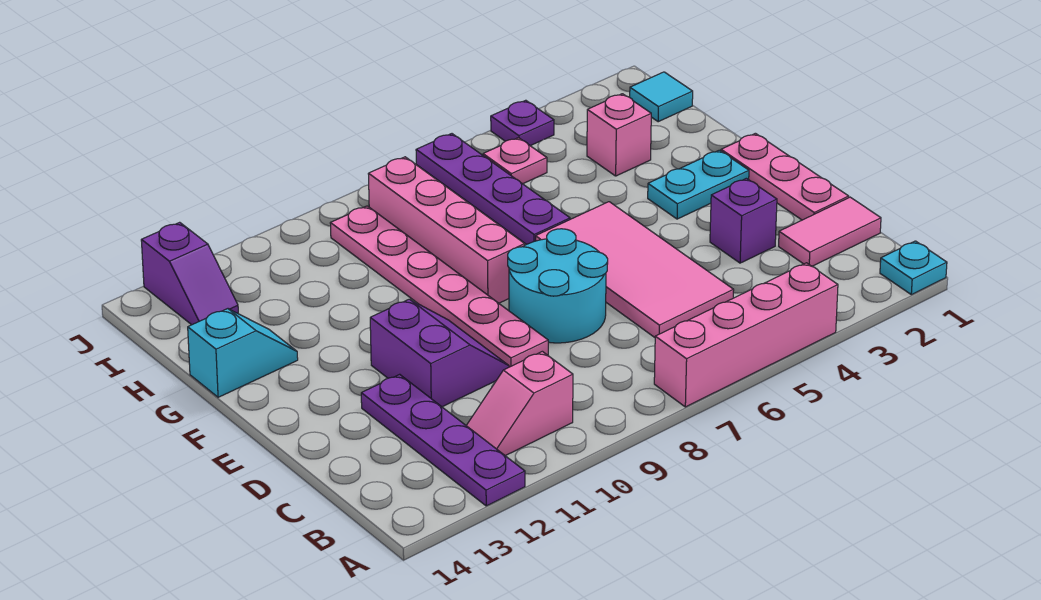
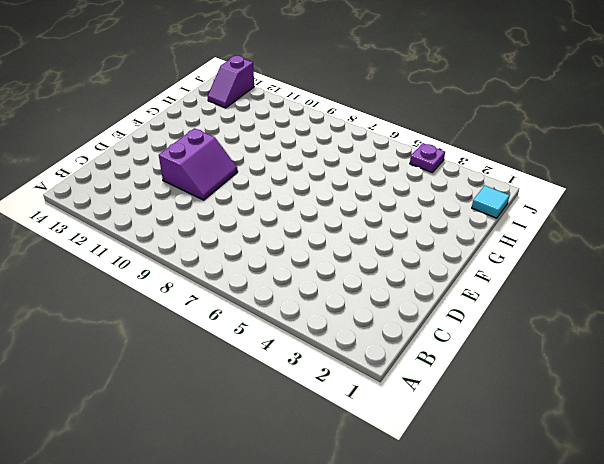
none -> cyan 1x1 plate [880,241,947,295]
none -> pink 1x4 brick [654,263,838,407]
none -> purple 1x4 plate [361,374,525,506]

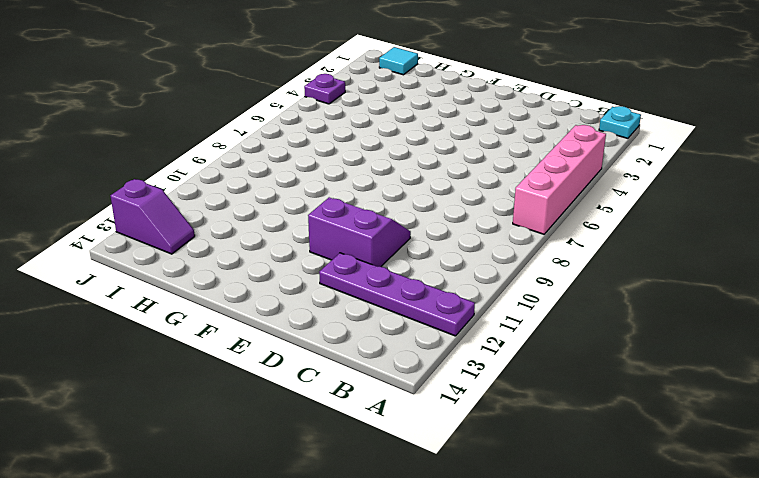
none -> pink 1x2 slope [466,351,573,456]
none -> pink 1x2 tile [779,197,881,266]
none -> pink 2x4 tile [536,202,734,337]

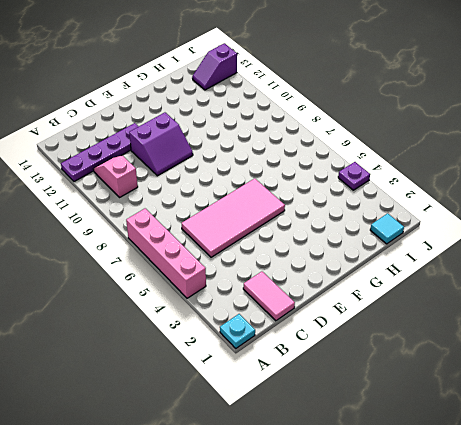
none -> pink 1x3 plate [721,133,849,220]
none -> purple 1x1 brick [710,178,777,263]
none -> cyan 2x2 round brick [508,229,608,343]

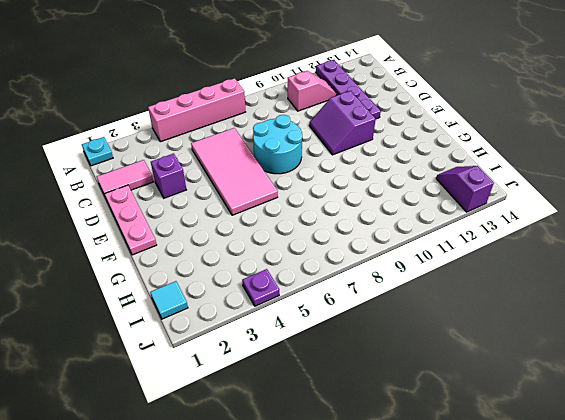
none -> pink 1x6 plate [330,206,548,367]
none -> cyan 1x2 plate [648,150,749,219]
none -> pink 1x4 brick [368,157,525,303]

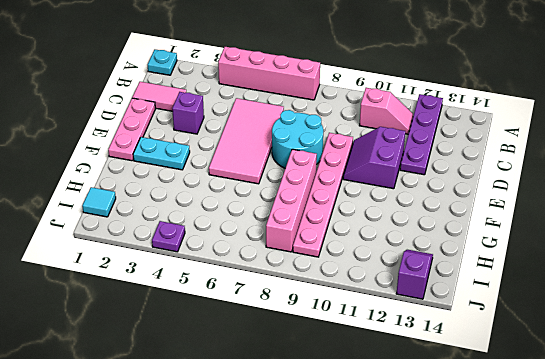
none -> purple 1x4 plate [416,134,570,245]
none -> cyan 1x2 slope [188,309,298,397]
none -> pink 1x1 brick [587,94,651,176]

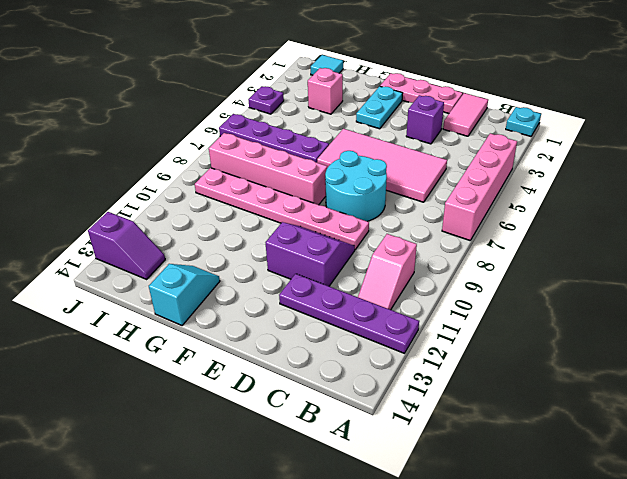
none -> pink 1x1 plate [483,138,547,184]

